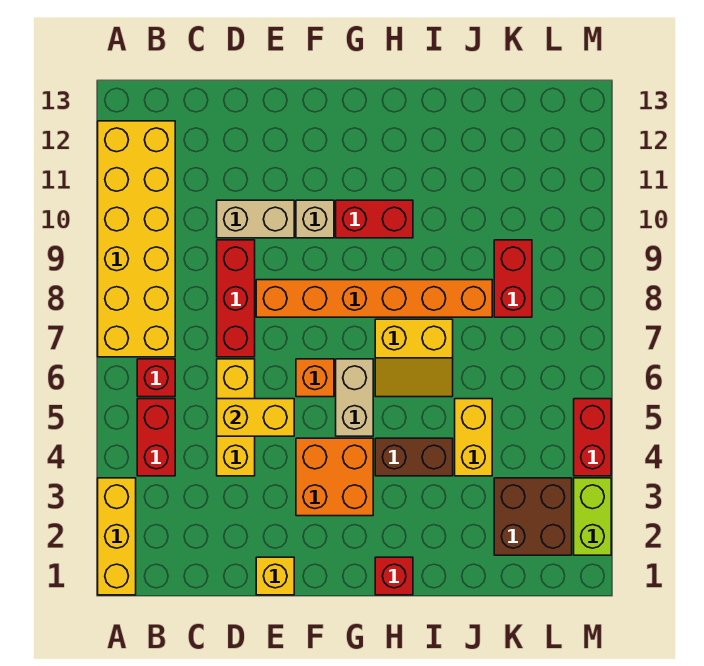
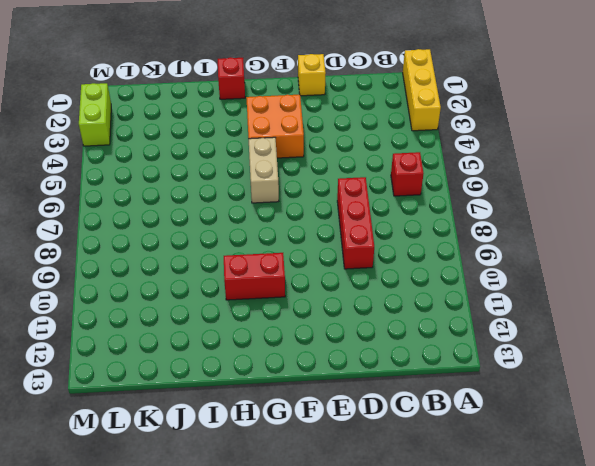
none -> yellow 2x6 brick [98,121,175,357]
none -> red 1x2 brick [137,399,175,476]
none -> yellow 1x3 brick [217,359,255,476]

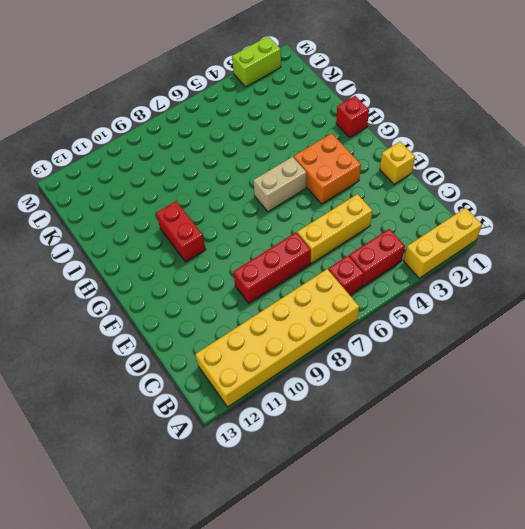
none -> tan 1x2 brick [217,200,294,238]
none -> orange 1x6 brick [256,280,492,317]
none -> orange 1x1 brick [296,359,334,397]

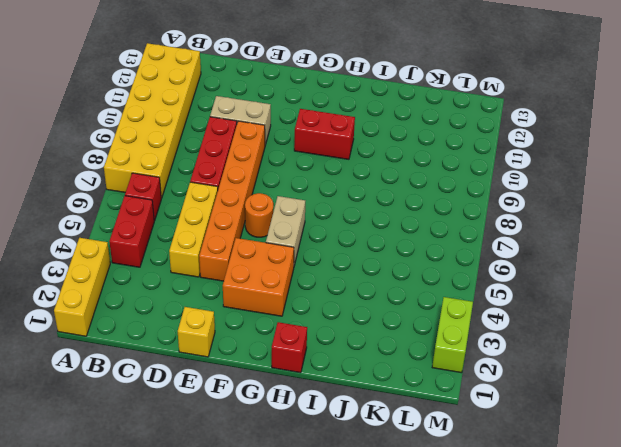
orange 1x6 brick [199,121,265,281] -> orange 1x6 brick turned to [256,280,492,317]
orange 1x1 round brick [245,193,273,237] -> orange 1x1 brick [296,359,334,397]
none -> tan 1x1 brick [296,200,334,238]
none -> brown 1x2 brick [375,438,453,476]
none -> yellow 2x2 slope [375,319,453,397]

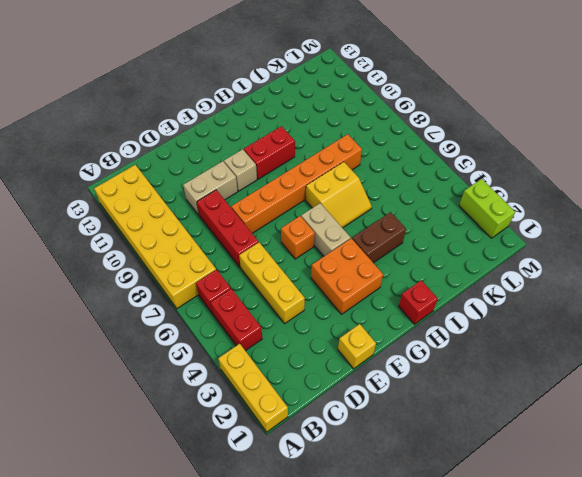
none -> yellow 1x2 brick [455,399,492,476]
none -> brown 2x2 brick [494,478,572,555]
none -> red 1x2 brick [494,240,532,317]

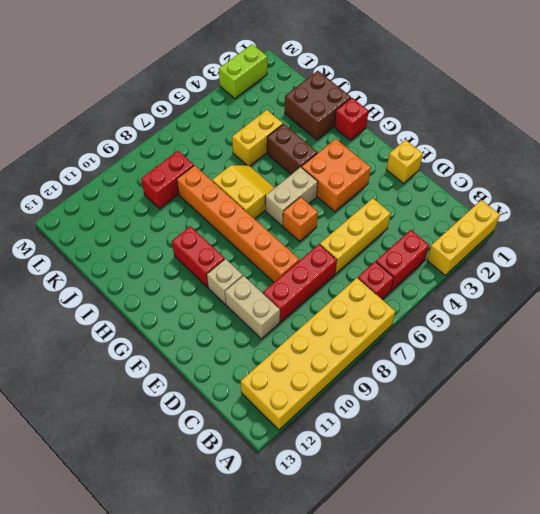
brown 2x2 brick [285,71,351,140] -> brown 2x2 brick moved to [494,478,572,555]
none -> red 1x2 brick [574,399,611,476]
none -> yellow 1x2 brick [217,399,294,436]

